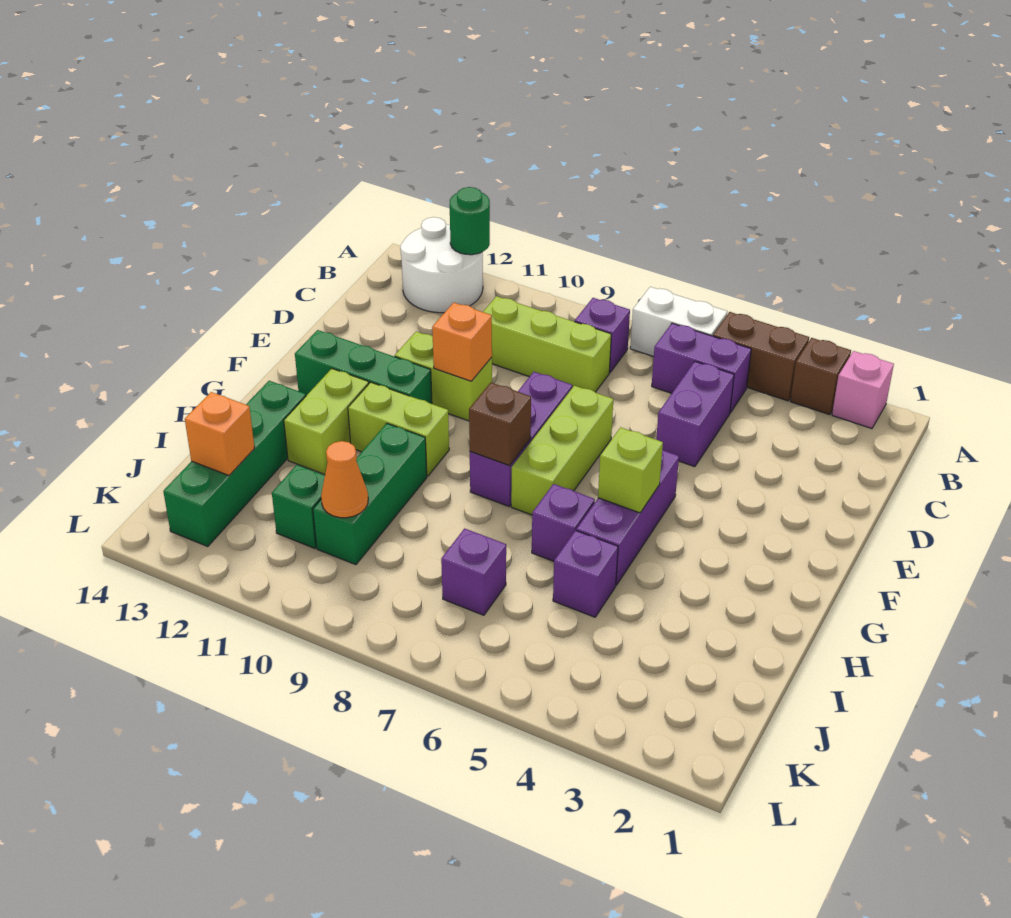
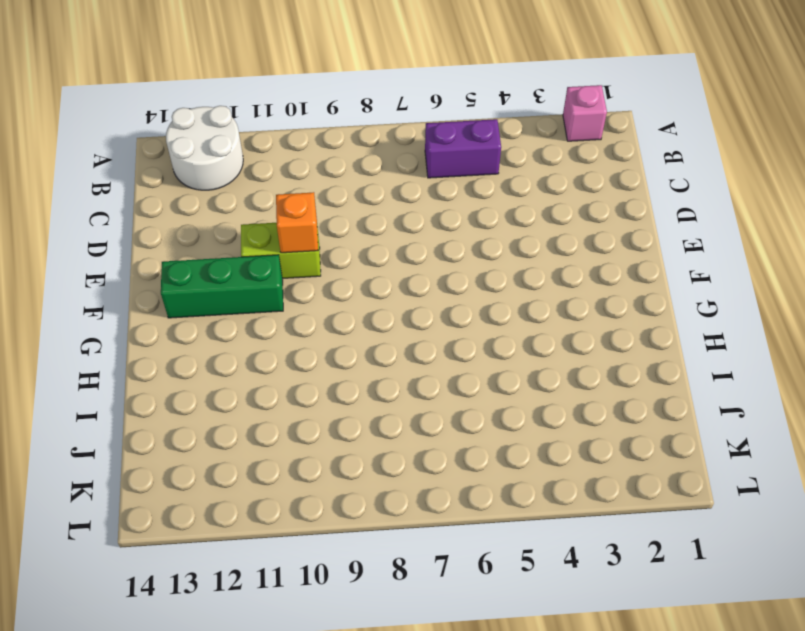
none -> brown 1x1 brick [790,338,851,415]
none -> brown 1x2 brick [713,312,809,401]
none -> white 1x2 brick [630,287,727,357]

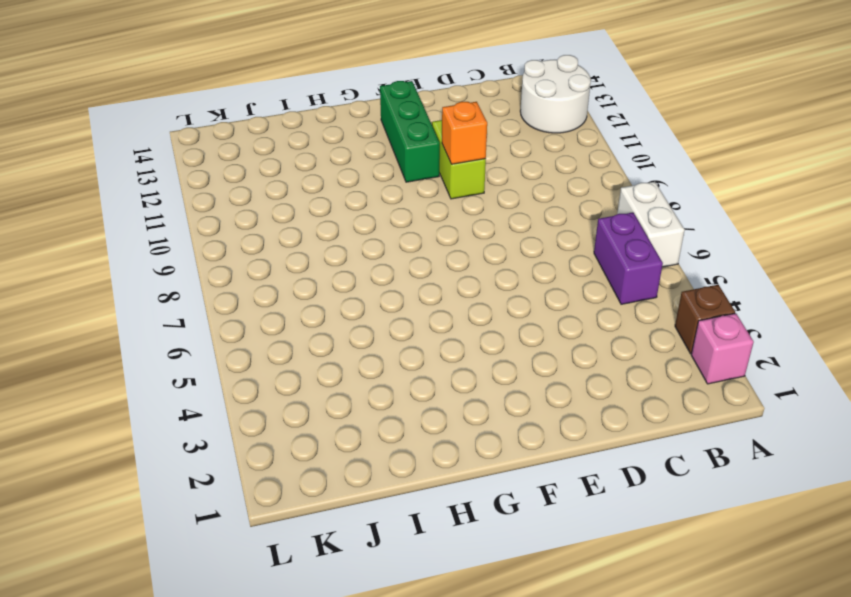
none -> brown 1x2 brick [713,312,809,401]
none -> purple 1x1 brick [575,298,630,372]
none -> purple 1x2 brick [656,361,734,467]

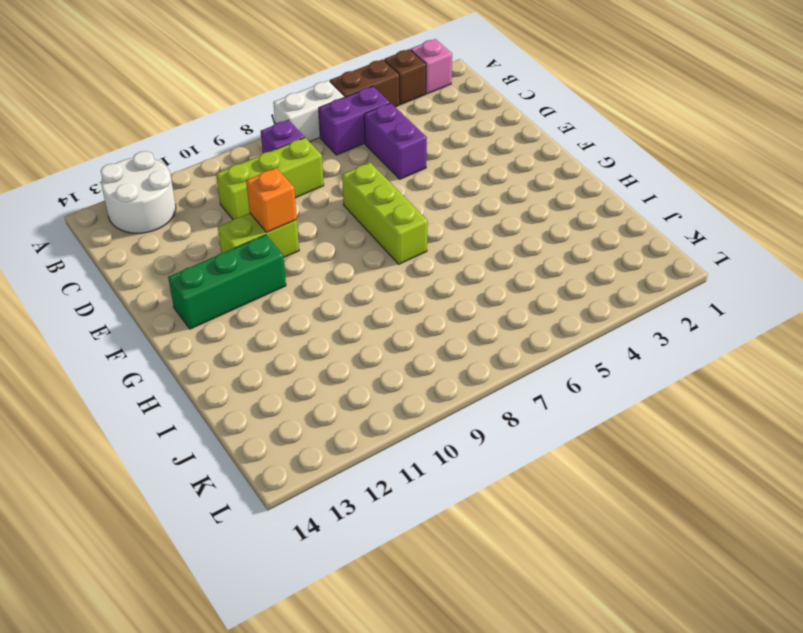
none -> purple 1x3 brick [470,372,572,506]
none -> purple 1x3 brick [576,450,679,585]
none -> lime 1x2 brick [348,382,449,476]

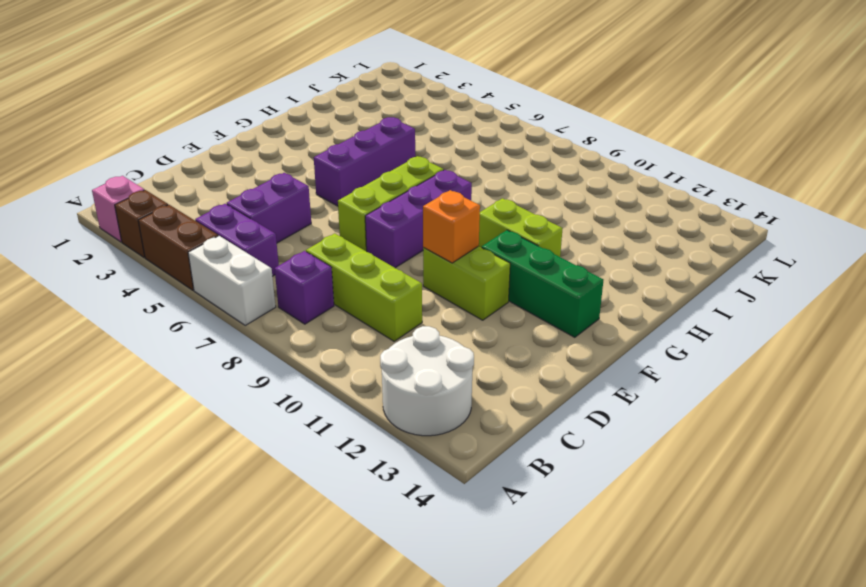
none -> lime 1x2 brick [284,369,369,474]
none -> purple 1x1 brick [532,484,595,561]
none -> green 1x3 brick [313,423,427,565]

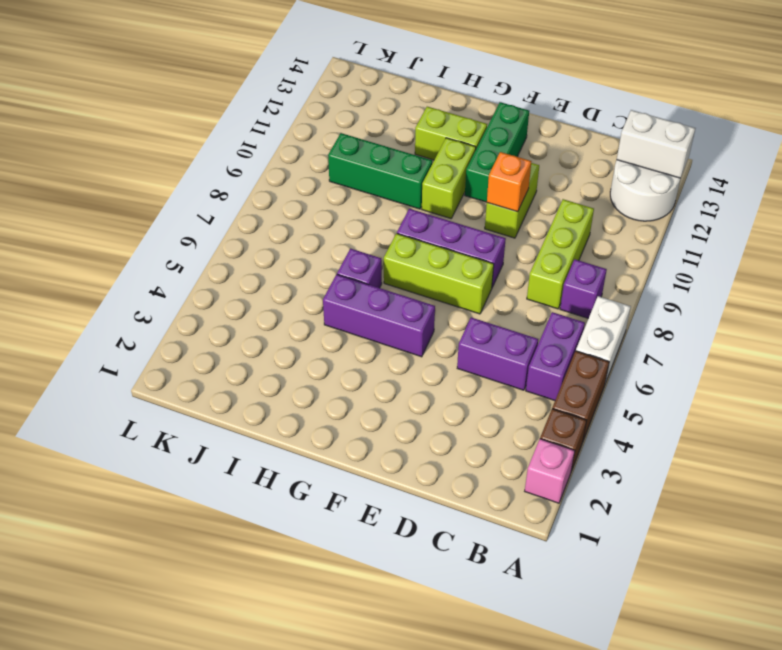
white 1x2 brick [617,110,695,178] -> none
none -> green 1x4 brick [163,381,306,547]
none -> purple 1x1 brick [553,530,618,617]
none -> purple 1x1 brick [441,528,506,615]

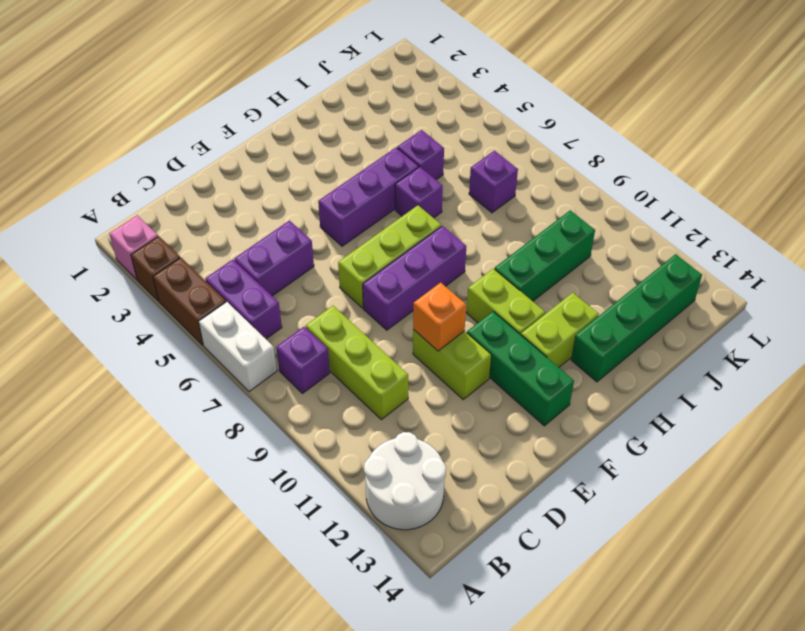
none -> green 1x1 brick [272,465,325,548]
none -> green 1x1 round brick [450,187,490,255]
none -> lime 1x1 brick [598,427,663,513]

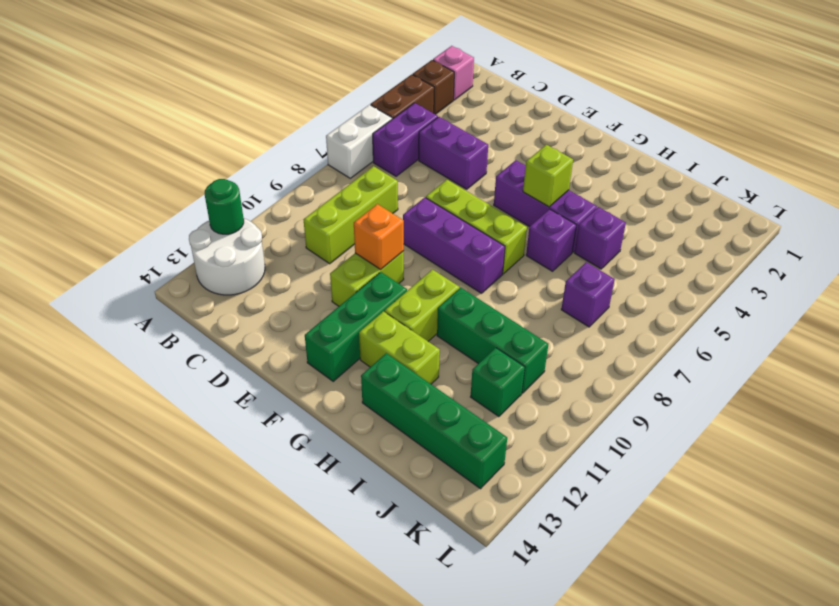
none -> purple 1x1 brick [575,298,630,372]
none -> brown 1x1 brick [469,383,531,466]
none -> orange 1x1 cone [321,441,368,518]

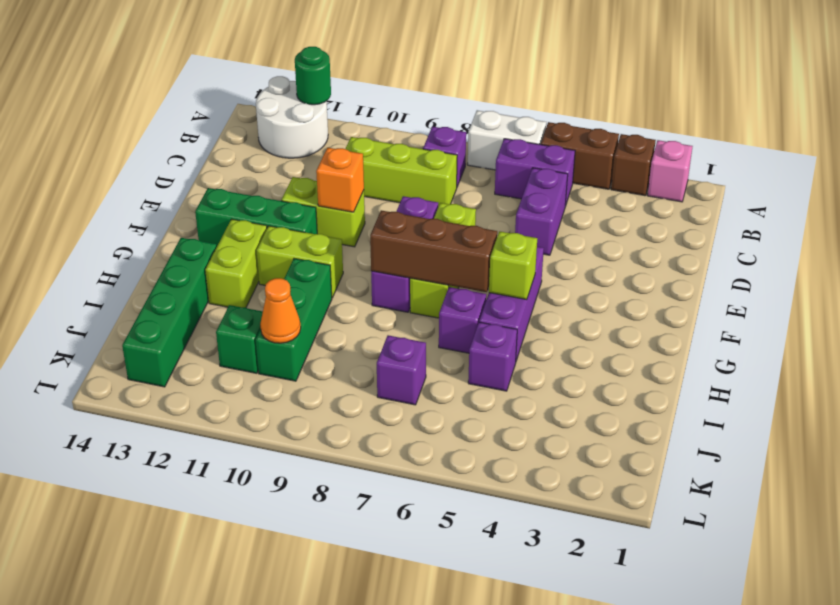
brown 1x3 brick [370,210,498,292] -> brown 1x1 brick [469,383,531,466]
none -> orange 1x1 brick [185,392,255,476]

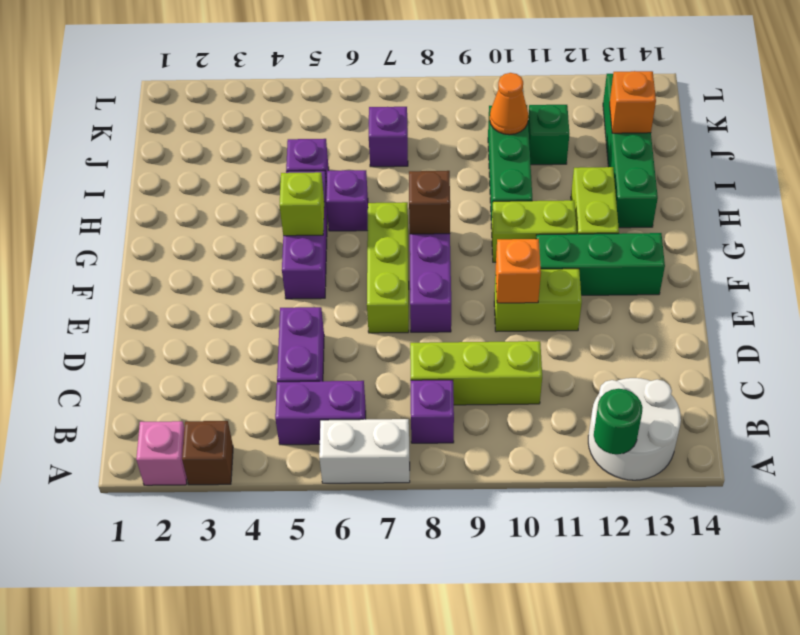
none -> brown 1x2 brick [713,312,809,401]

